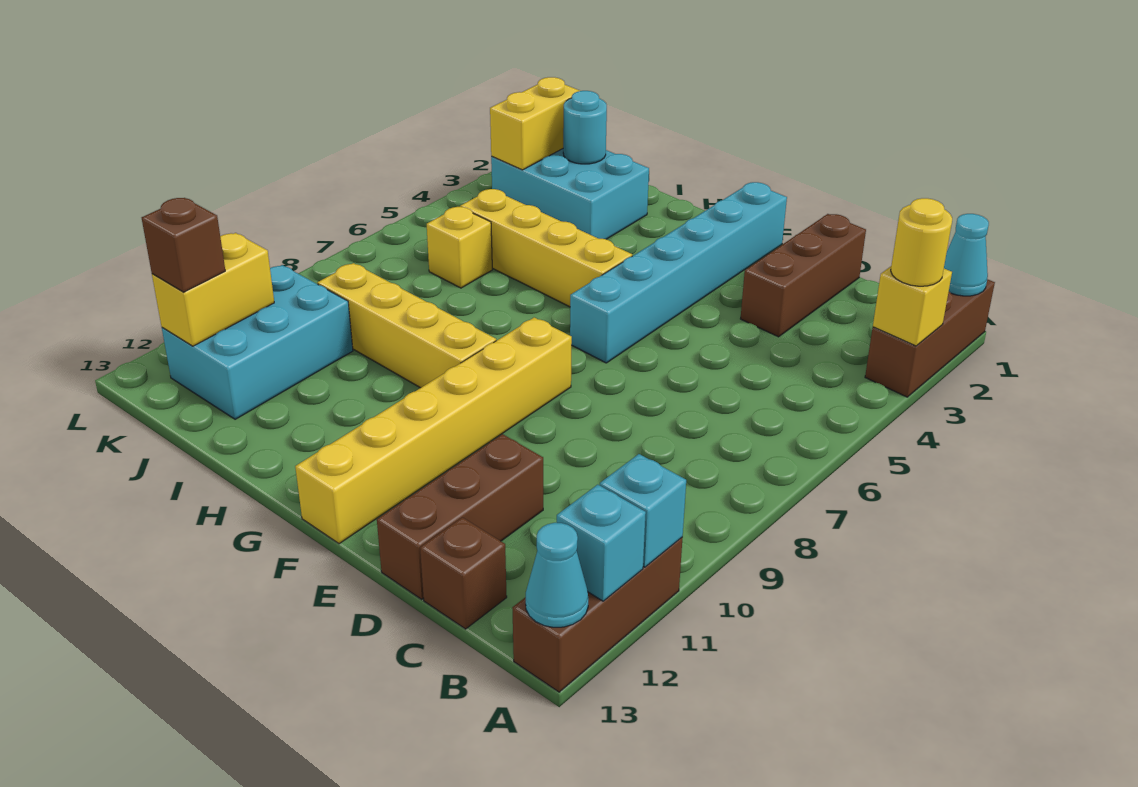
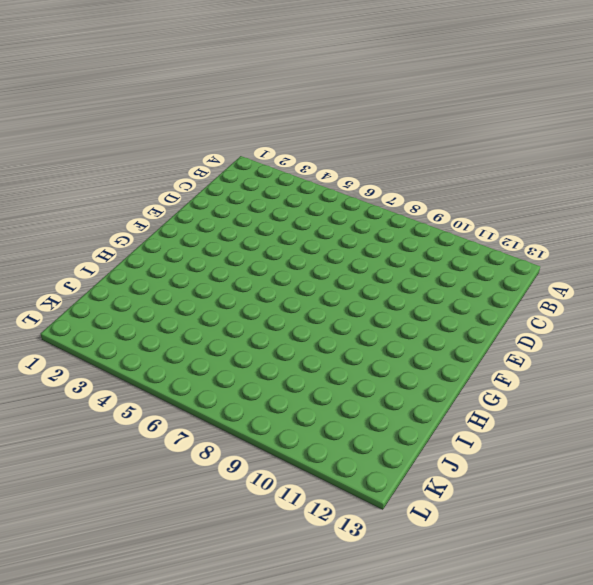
none -> brown 1x3 brick [865,279,995,397]
none -> brown 1x3 brick [512,538,682,692]
none -> brown 1x1 brick [420,517,507,629]

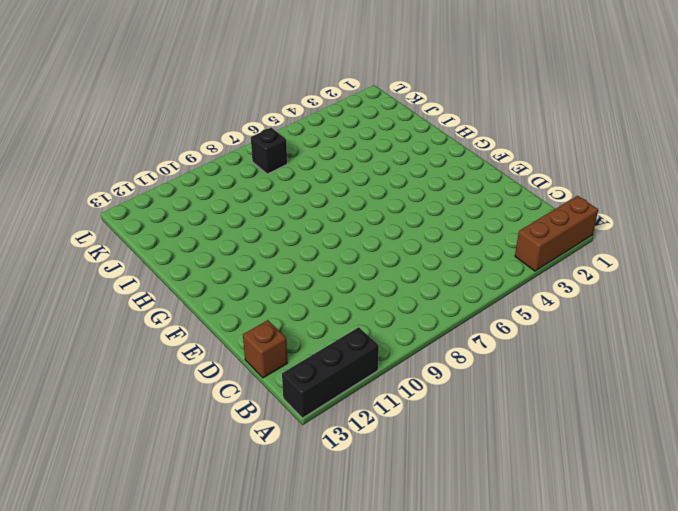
black 1x3 brick [282,327,379,418] -> brown 1x3 brick [512,538,682,692]
black 1x1 brick [251,128,287,174] -> none
none -> brown 1x3 brick [741,214,866,337]
none -> brown 1x3 brick [377,434,543,599]
none -> cyan 1x6 brick [570,182,787,363]

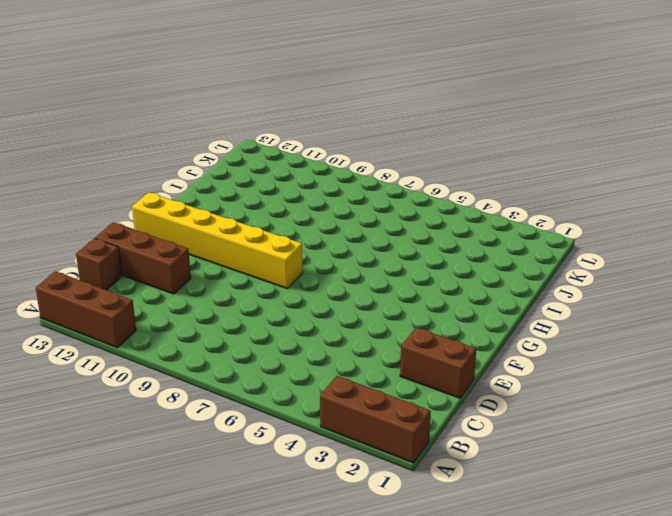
brown 1x2 brick [400,328,476,398] -> brown 1x3 brick [741,214,866,337]
none -> cyan 1x6 brick [570,182,787,363]
none -> yellow 1x4 brick [460,189,632,307]
none -> yellow 1x4 brick [317,263,496,388]

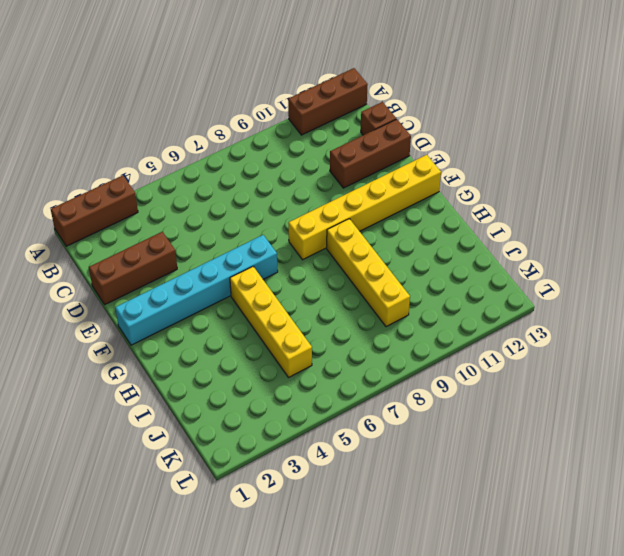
none -> cyan 2x3 brick [491,149,649,239]
none -> yellow 1x1 brick [427,207,492,288]
none -> cyan 2x3 brick [162,265,353,419]

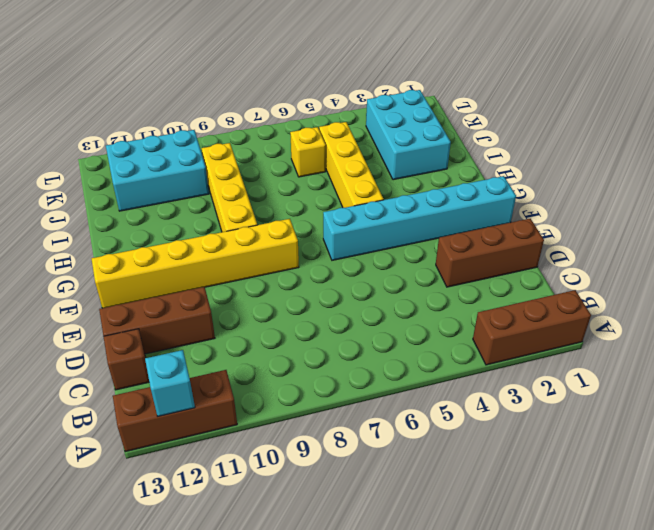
none -> cyan 1x1 cone [944,214,989,296]
none -> yellow 1x1 brick [873,267,952,346]
none -> cyan 1x1 brick [600,454,686,567]

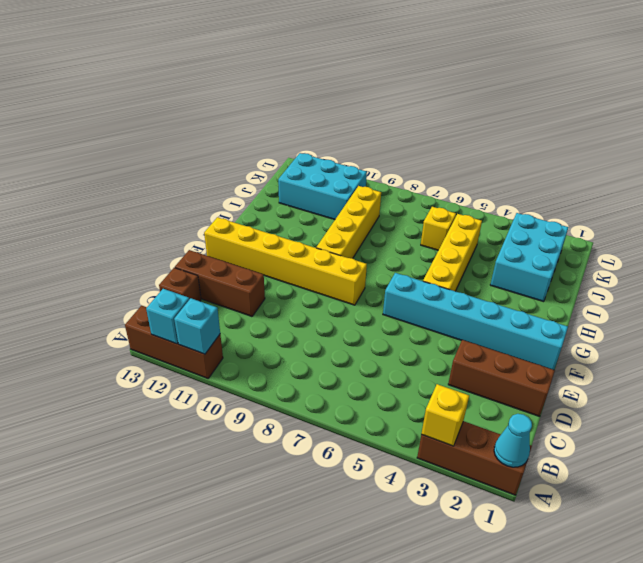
none -> cyan 1x1 cone [526,523,588,627]
none -> cyan 1x1 round brick [563,91,607,164]
none -> yellow 1x2 brick [490,77,580,170]

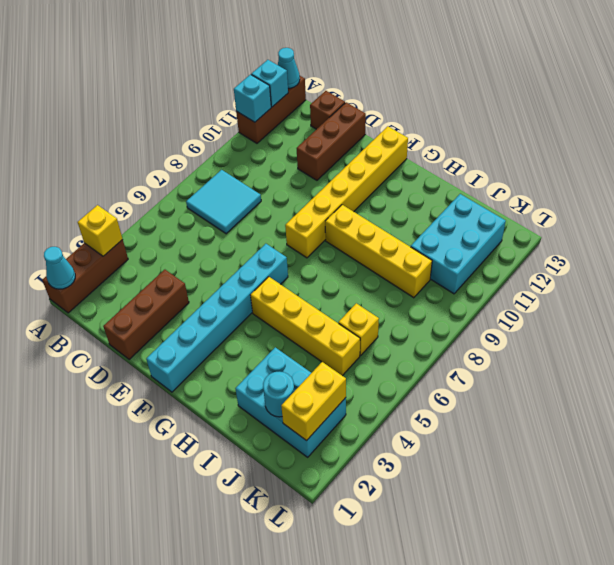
cyan 2x2 tile [186,170,261,234] -> none
none -> yellow 1x2 brick [152,233,274,346]
none -> yellow 1x1 round brick [891,198,952,286]
none -> brown 1x1 brick [142,198,225,292]

